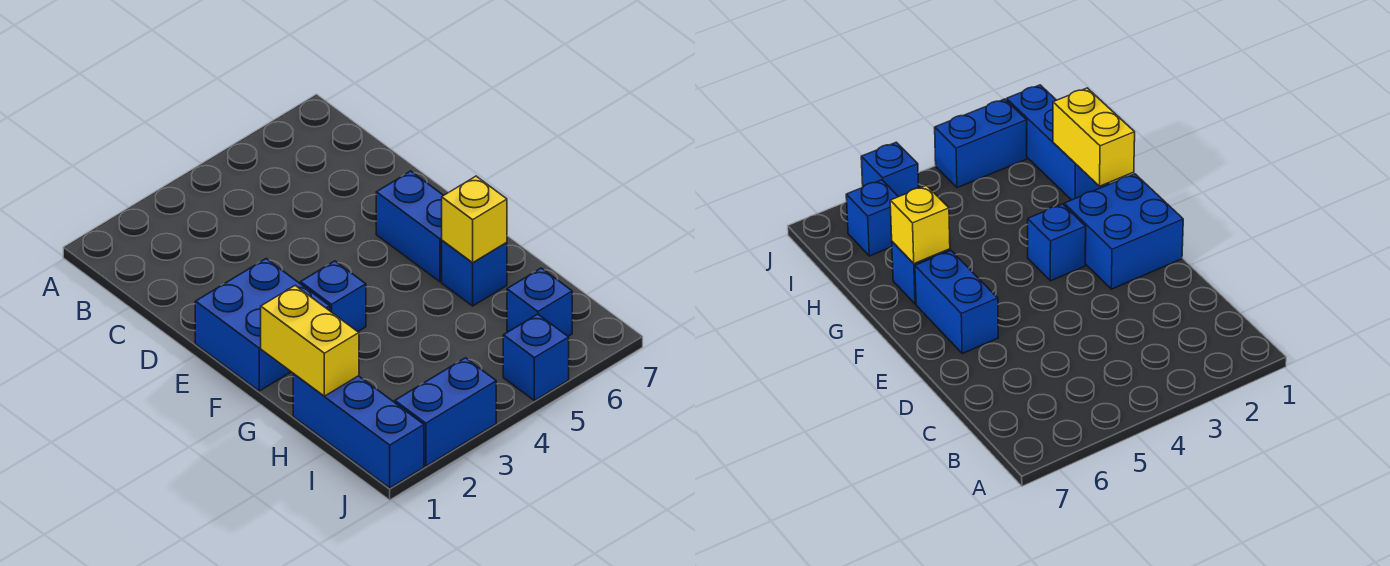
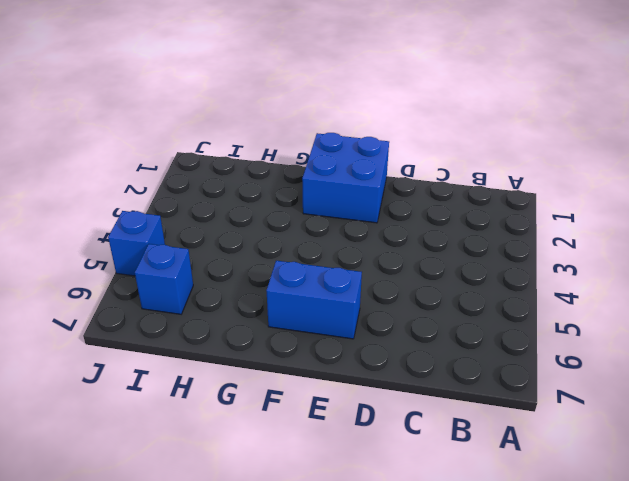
none -> blue 1x1 brick [300,261,366,332]
none -> blue 1x1 brick [442,240,507,306]

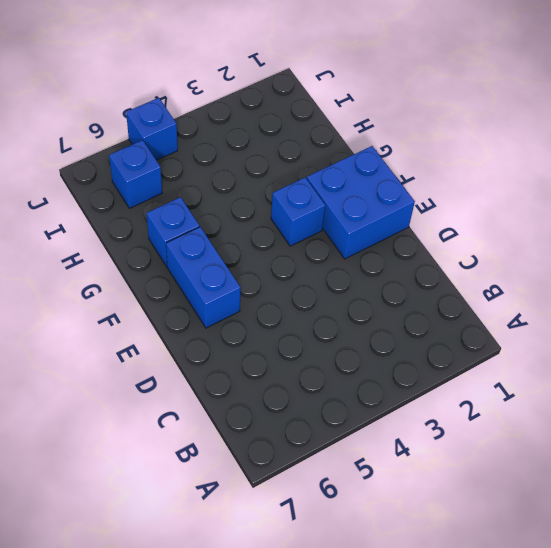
none -> blue 1x3 brick [293,374,424,488]
none -> blue 1x2 brick [395,358,496,466]

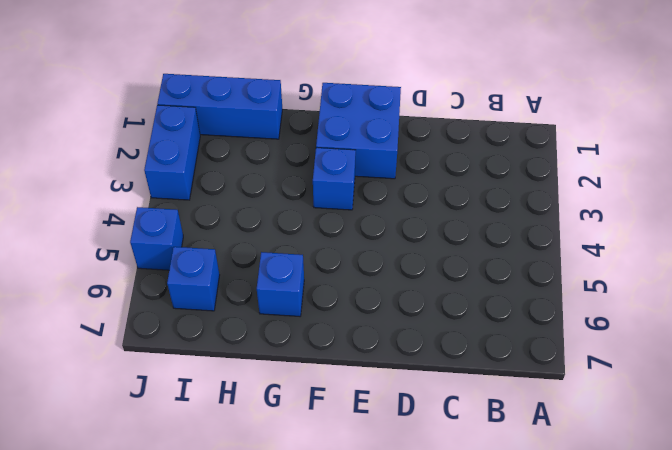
none -> blue 1x2 brick [376,171,444,282]
none -> yellow 1x2 brick [261,286,359,396]

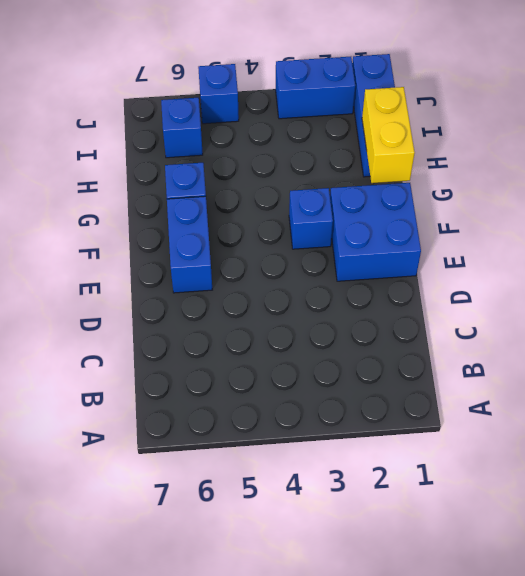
none -> yellow 1x1 brick [442,176,507,263]

